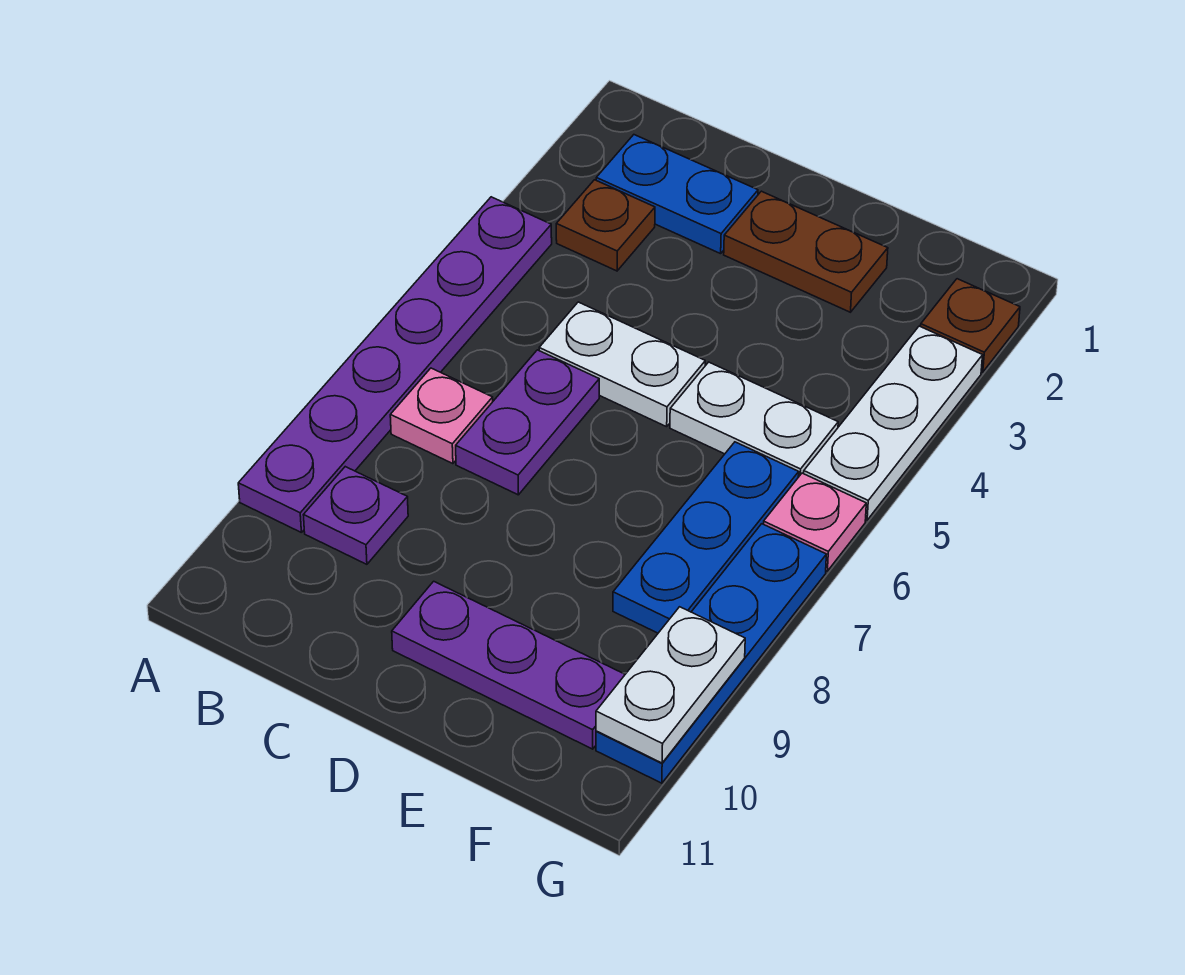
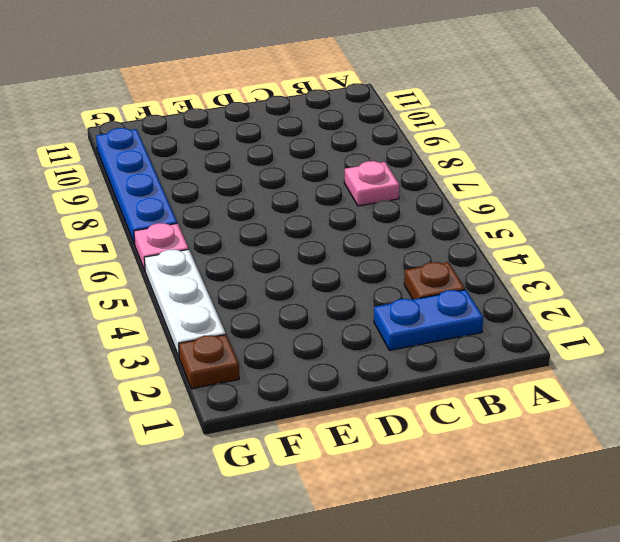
none -> purple 1x6 plate [238,197,552,532]
none -> purple 1x1 plate [304,467,408,564]
none -> white 1x2 plate [539,302,705,427]

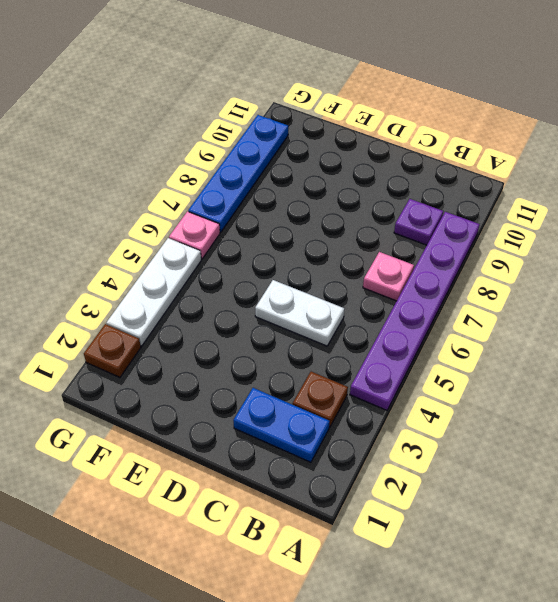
none -> purple 1x2 plate [456,350,599,495]
none -> brown 1x2 plate [724,191,888,312]
none -> purple 1x3 plate [392,581,625,749]

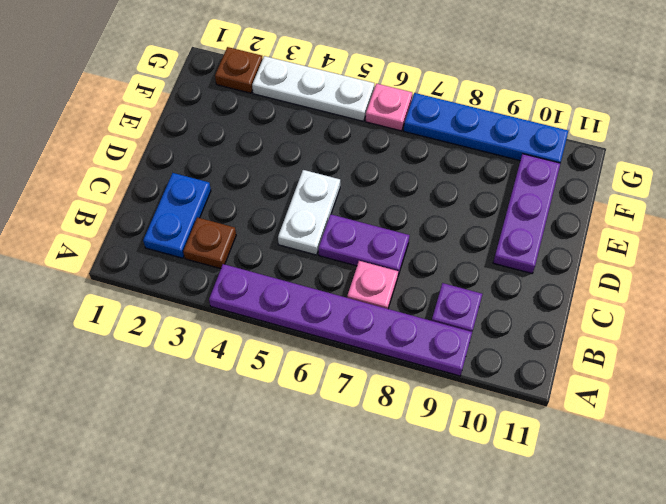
none -> brown 1x2 plate [724,191,888,312]
none -> white 1x2 plate [670,362,838,477]
none -> blue 1x3 plate [613,442,799,633]

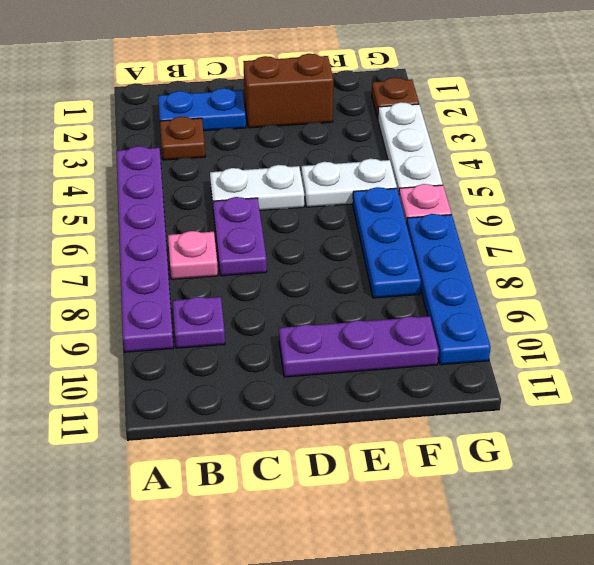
brown 1x2 brick [243,54,333,128] -> brown 1x2 plate [724,191,888,312]
none -> white 1x2 plate [596,607,745,763]

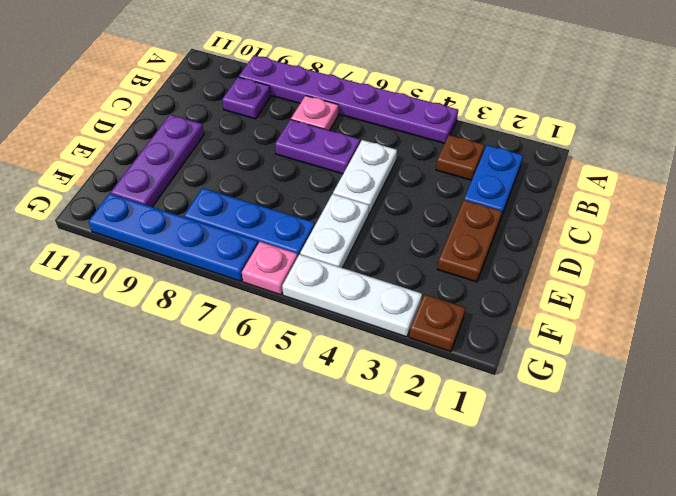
none -> white 1x2 plate [596,607,745,763]

